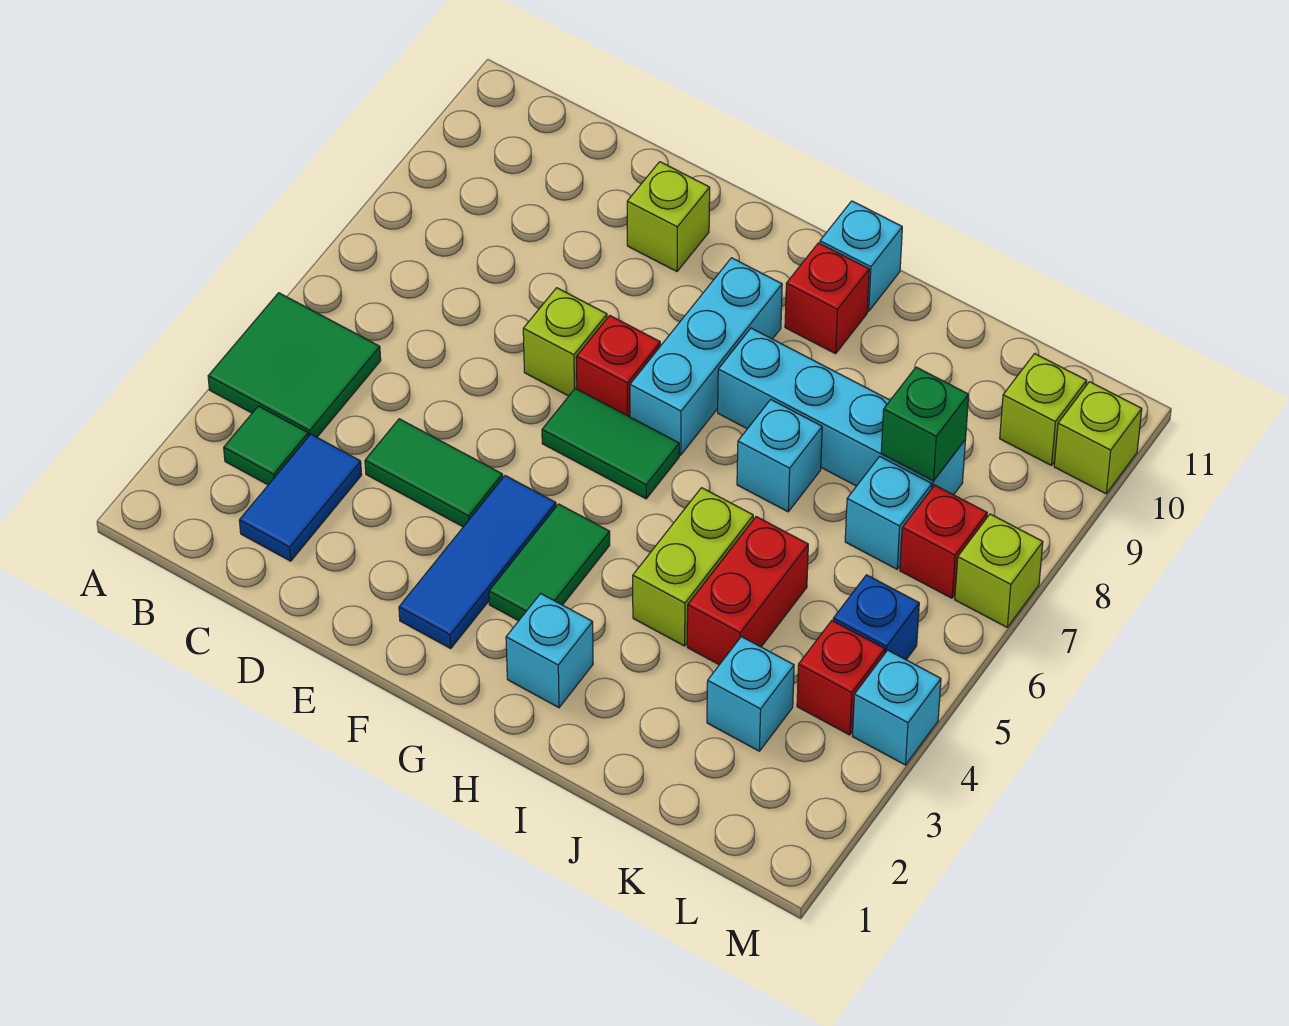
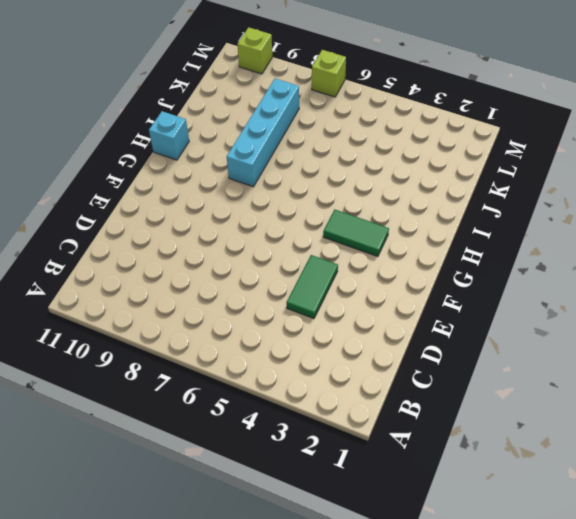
none -> green 2x2 tile [208,293,381,437]
none -> green 1x1 tile [224,406,308,485]
none -> blue 1x2 tile [239,434,362,561]

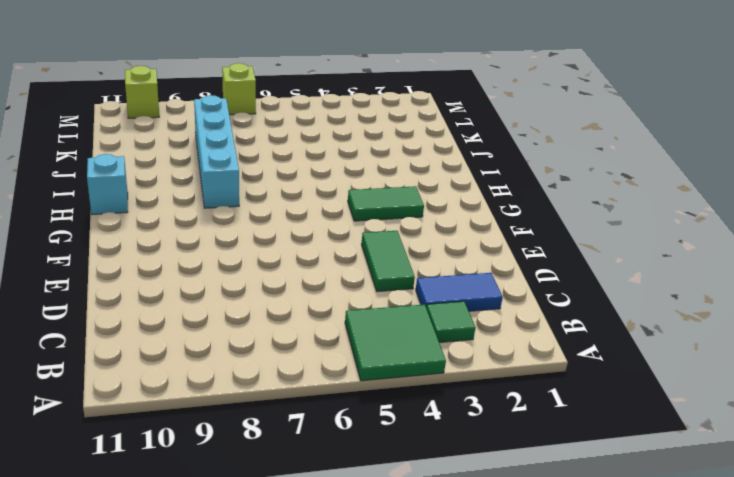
none -> lime 1x1 brick [523,288,607,396]
none -> lime 1x1 brick [627,162,710,271]
none -> blue 1x3 tile [399,476,556,648]

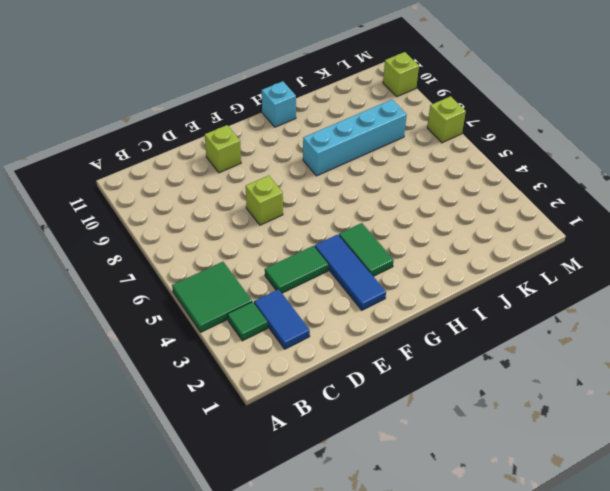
none -> green 1x2 tile [542,388,679,499]
none -> red 1x1 brick [576,316,660,417]
none -> cyan 1x3 brick [630,258,782,455]

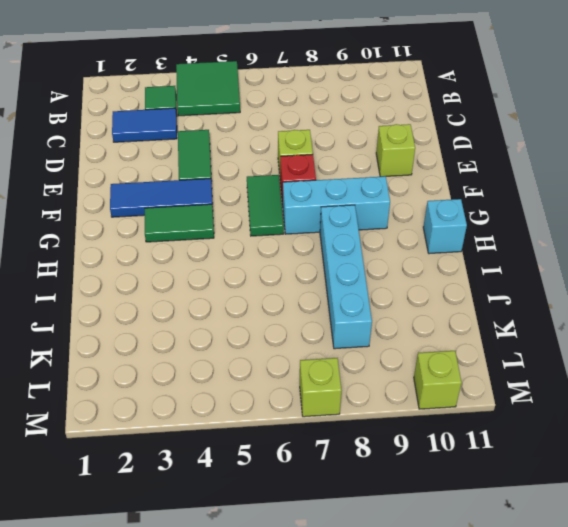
none -> cyan 1x1 brick [506,594,593,708]
none -> red 1x1 brick [785,243,869,354]
none -> lime 1x2 brick [633,488,753,646]

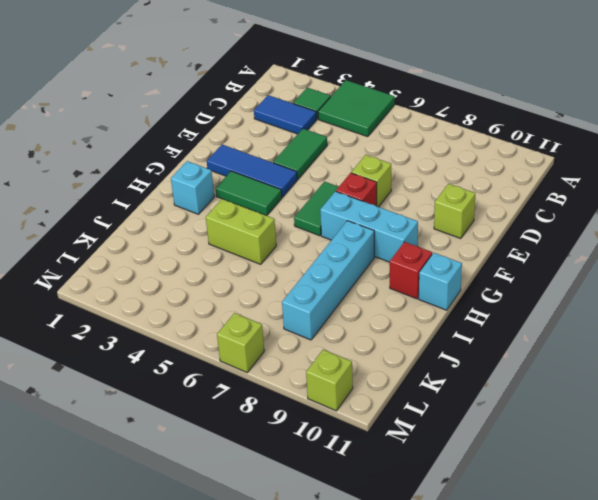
none -> cyan 1x1 brick [737,400,822,512]
none -> red 1x2 brick [687,517,808,665]
none -> cyan 1x1 brick [707,637,794,751]

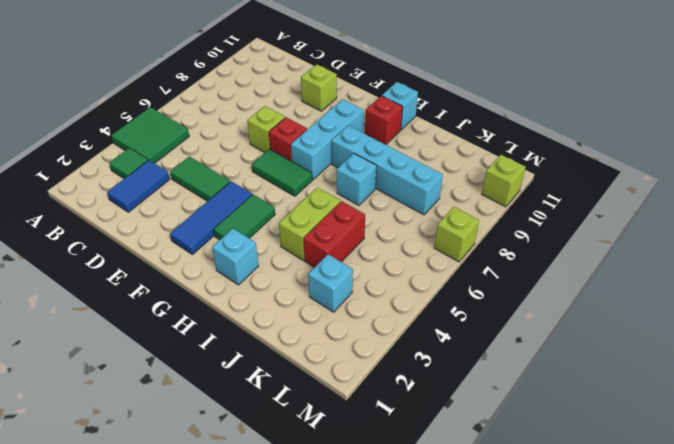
none -> cyan 1x1 brick [845,456,932,569]
none -> red 1x1 brick [797,621,885,735]
none -> blue 1x1 brick [833,575,919,660]

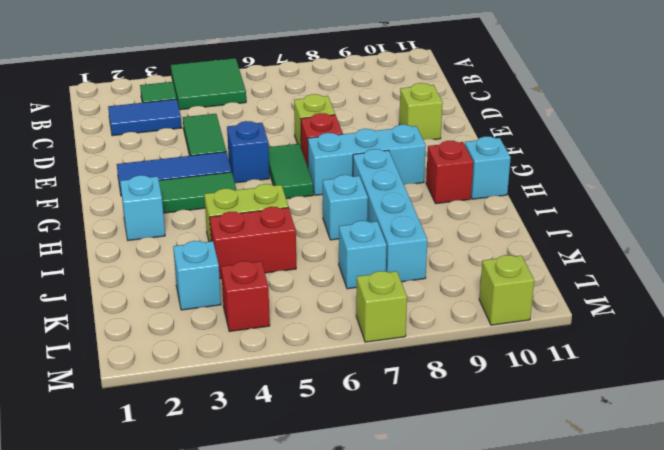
blue 1x1 brick [227,121,269,183] -> blue 1x1 brick moved to [833,575,919,660]
none -> red 1x1 brick [900,485,987,598]
none -> lime 1x1 brick [1000,354,1087,465]
none -> cyan 1x1 brick [853,650,941,765]

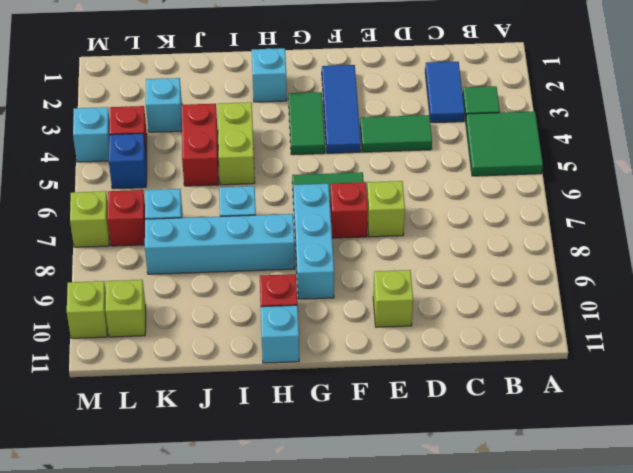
none -> green 1x1 brick [881,367,969,481]

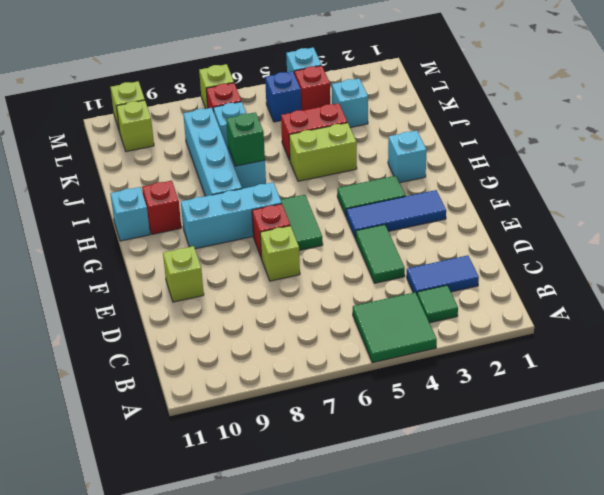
green 1x1 brick [226,112,265,166] -> green 1x1 brick moved to [881,367,969,481]

